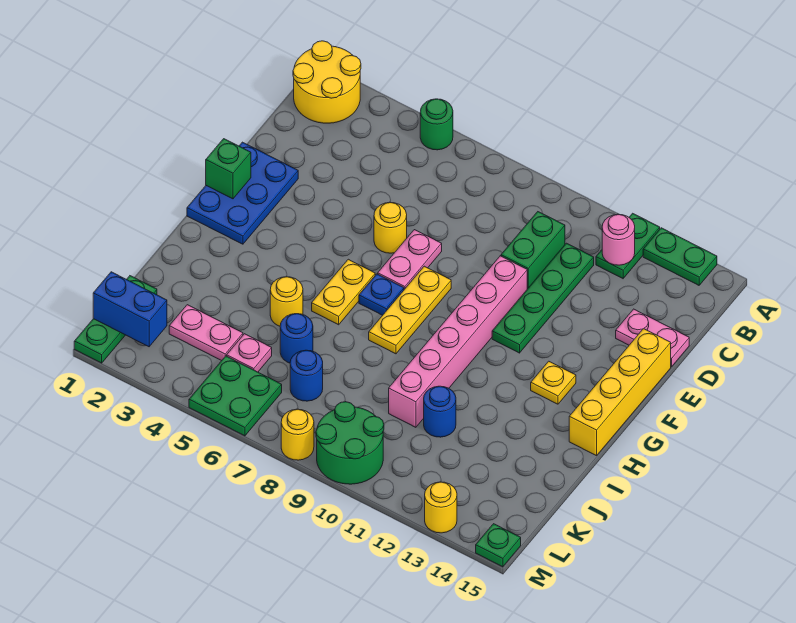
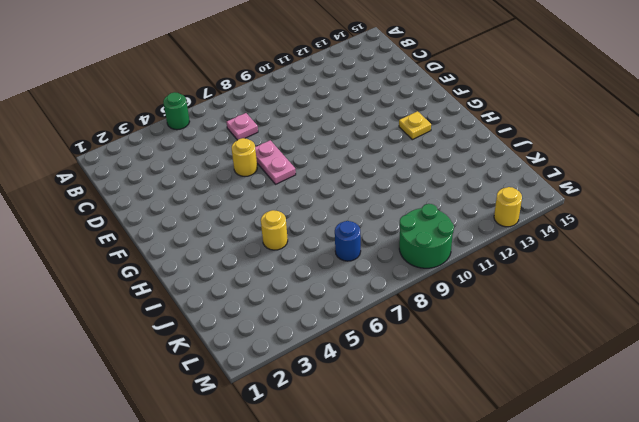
pink 1x1 plate [227,113,258,140] -> pink 1x1 plate moved to [227,334,272,372]
none -> yellow 2x2 round brick [293,41,361,123]
none -> green 1x2 plate [596,213,660,278]
none -> green 1x2 plate [643,228,717,285]
none -> green 1x2 brick [501,212,565,289]

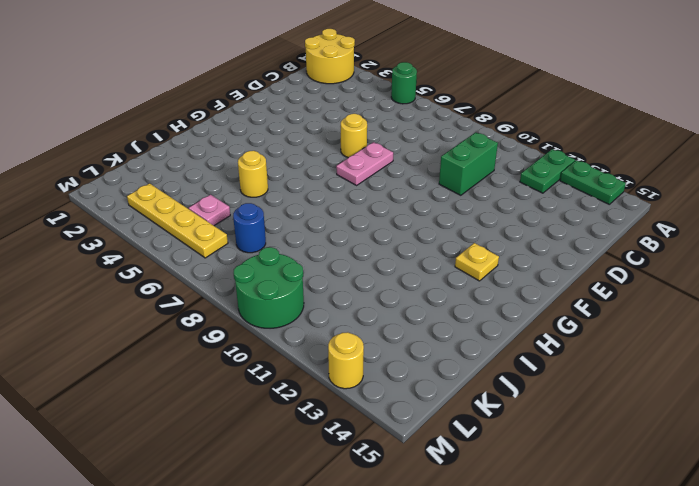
yellow 1x4 plate [127,183,228,258] -> green 2x2 plate [189,356,282,436]
none -> green 1x4 plate [492,243,594,353]
none -> pink 1x2 plate [616,309,689,367]
none -> blue 2x3 plate [187,142,298,244]
none -> pink 1x6 brick [389,256,527,427]

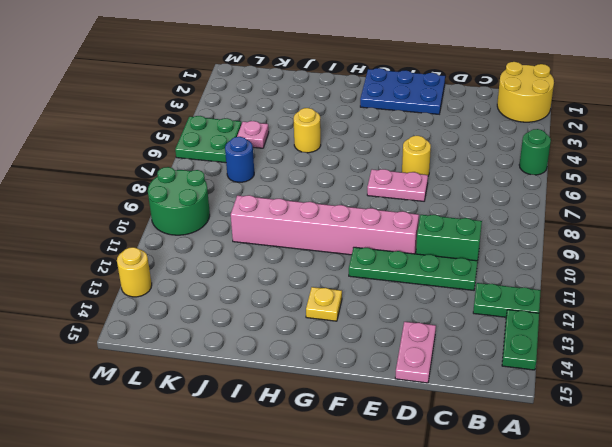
none -> yellow 1x4 brick [569,329,671,456]
none -> yellow 1x3 plate [369,266,451,354]
none -> yellow 1x2 plate [312,259,375,325]
none -> blue 1x1 plate [359,274,404,315]

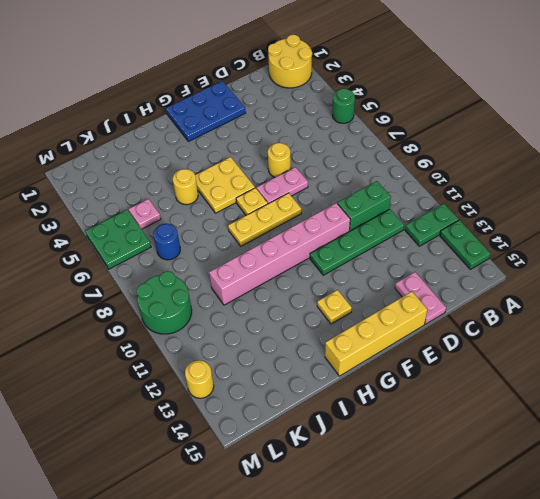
yellow 2x2 plate [195,157,255,213] -> yellow 1x2 plate [312,259,375,325]
yellow 1x1 plate [236,188,268,215] -> blue 1x1 plate [359,274,404,315]
none -> blue 1x1 round brick [280,314,313,363]
none -> blue 1x1 round brick [424,386,456,437]
none -> green 1x3 plate [74,276,157,363]
none -> pink 1x2 plate [169,305,243,361]

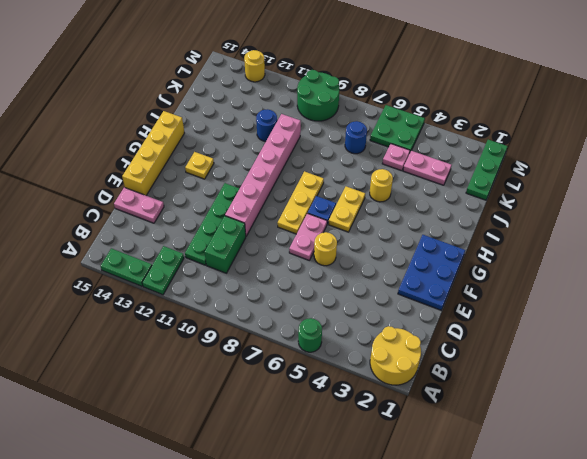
none -> blue 1x1 round brick [280,314,313,363]
none -> yellow 1x1 round brick [281,409,314,460]
none -> green 1x1 plate [476,524,521,567]
none -> pink 1x1 round brick [602,214,635,265]

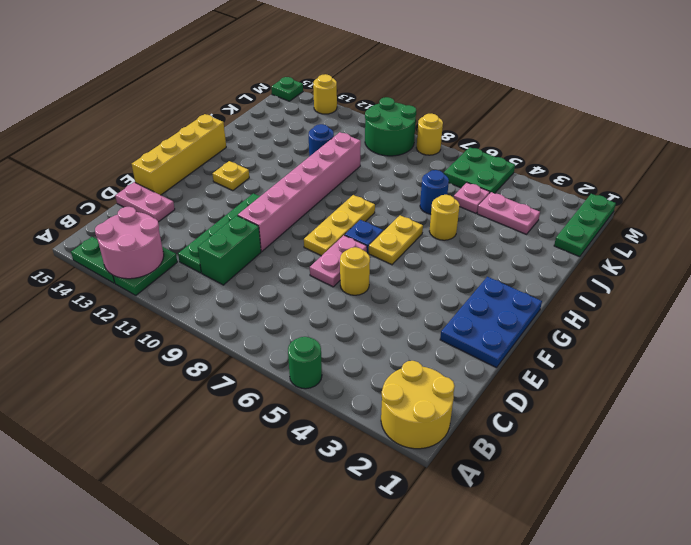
pink 2x2 round brick [95,207,164,279] -> pink 1x1 round brick [602,214,635,265]
none -> blue 1x1 round brick [290,350,323,401]
none -> green 1x1 brick [206,139,251,199]
none -> blue 1x2 brick [93,272,167,347]

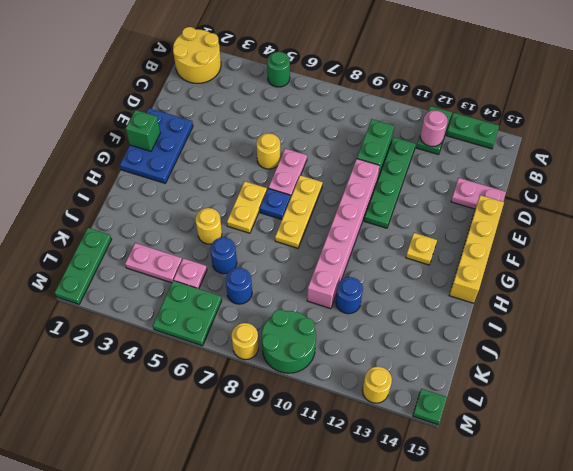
none -> blue 1x2 brick [93,272,167,347]

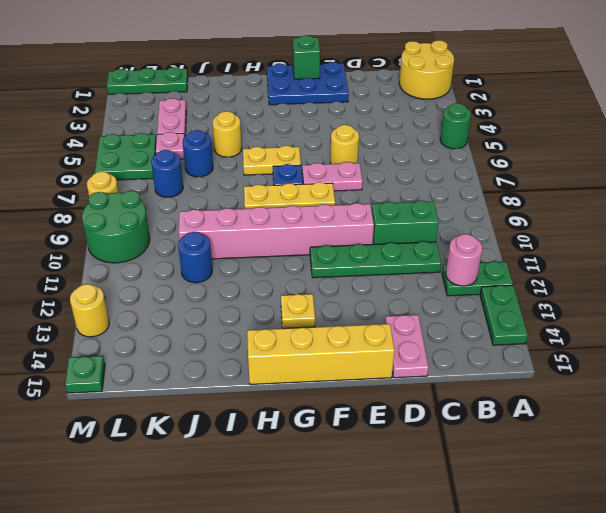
none -> blue 1x2 brick [93,272,167,347]

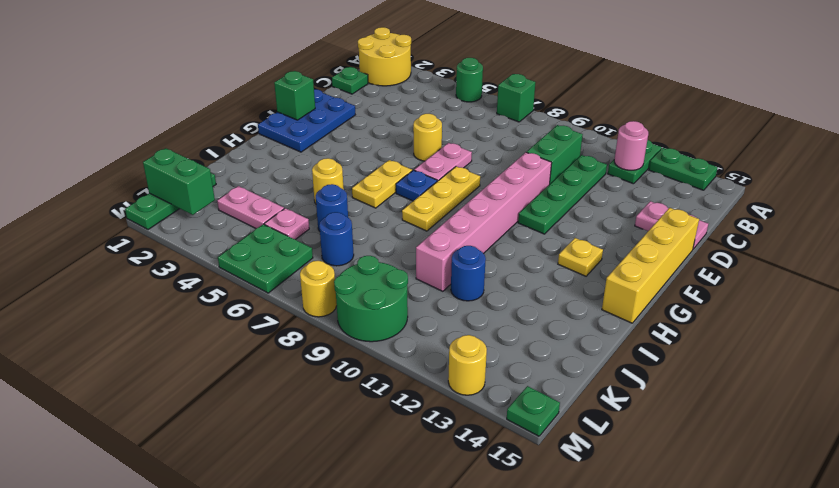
green 1x1 brick [497,74,536,122] -> none
green 1x1 plate [332,67,368,94] -> none
green 1x2 brick [143,148,215,215] -> blue 1x2 brick [93,272,167,347]

